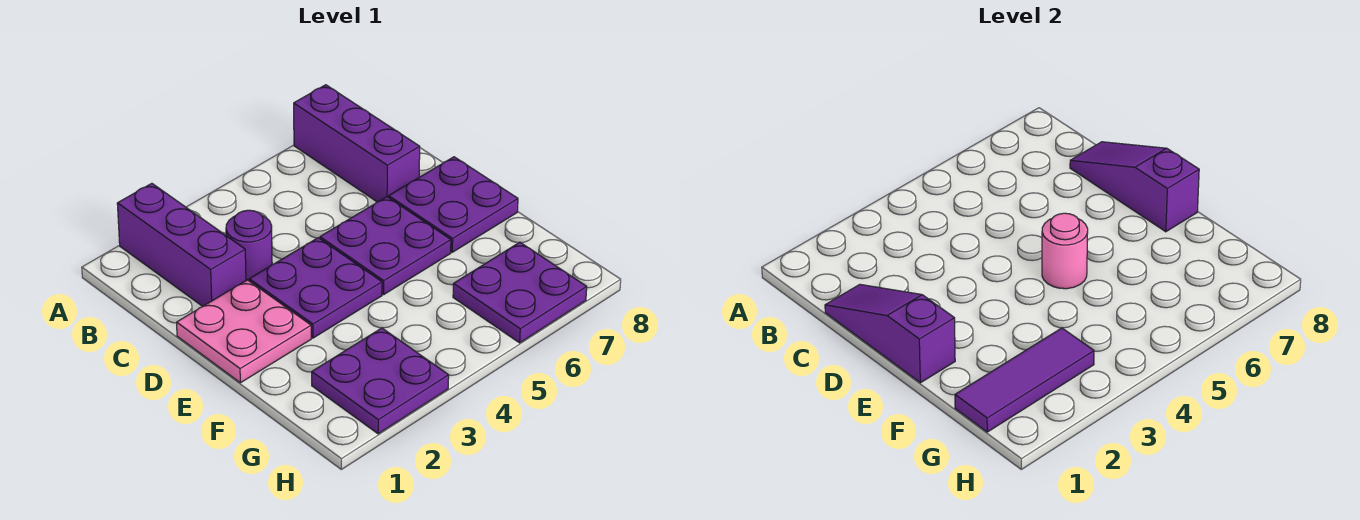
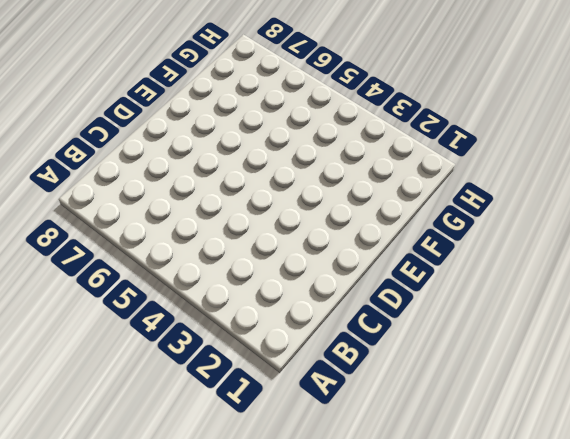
none -> purple 1x3 brick [117,183,246,306]
none -> purple 1x3 brick [294,85,420,202]
none -> purple 1x1 round brick [226,210,272,280]

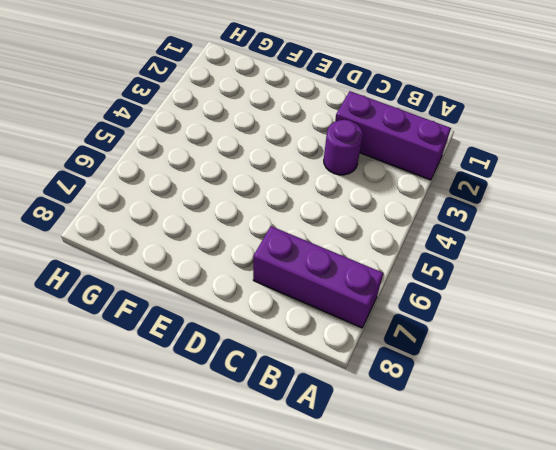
none -> pink 2x2 plate [177,280,311,383]
none -> purple 2x2 plate [249,238,382,338]
none -> purple 2x2 plate [320,197,451,295]

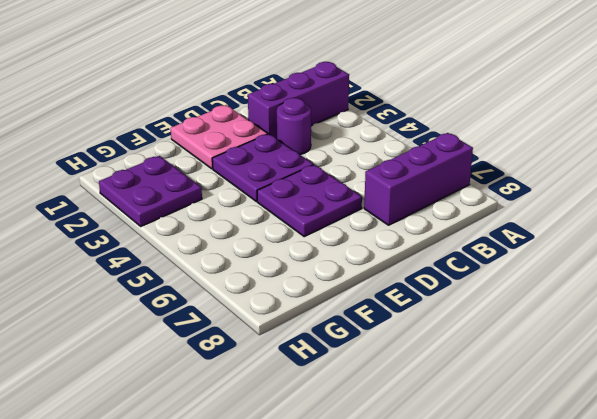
none -> purple 2x2 plate [389,157,518,252]
none -> purple 2x2 plate [453,242,587,343]
none -> purple 1x3 slope [825,284,955,383]

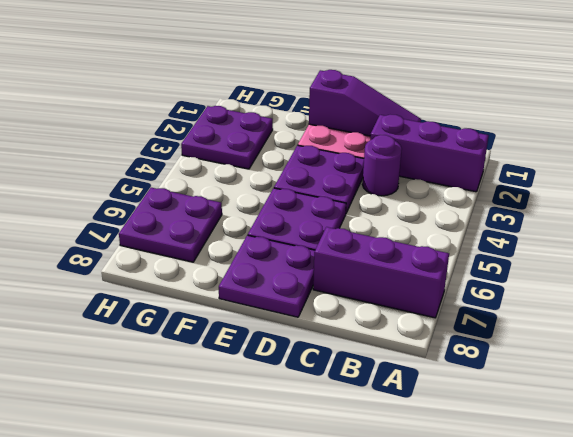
none -> purple 1x3 slope [1070,142,1199,232]
none -> pink 1x1 round brick [1042,213,1088,289]
none -> purple 1x3 tile [955,328,1094,432]

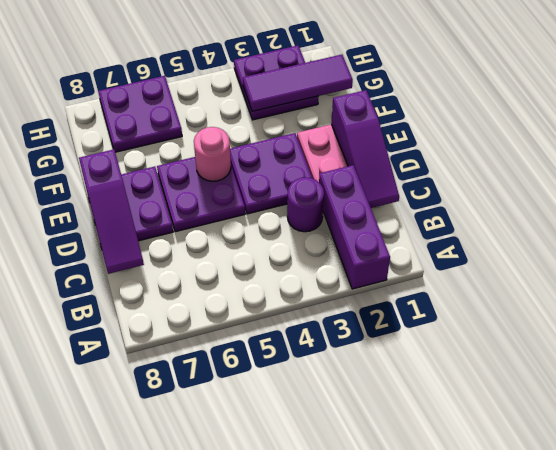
none -> purple 1x3 brick [294,85,420,202]

